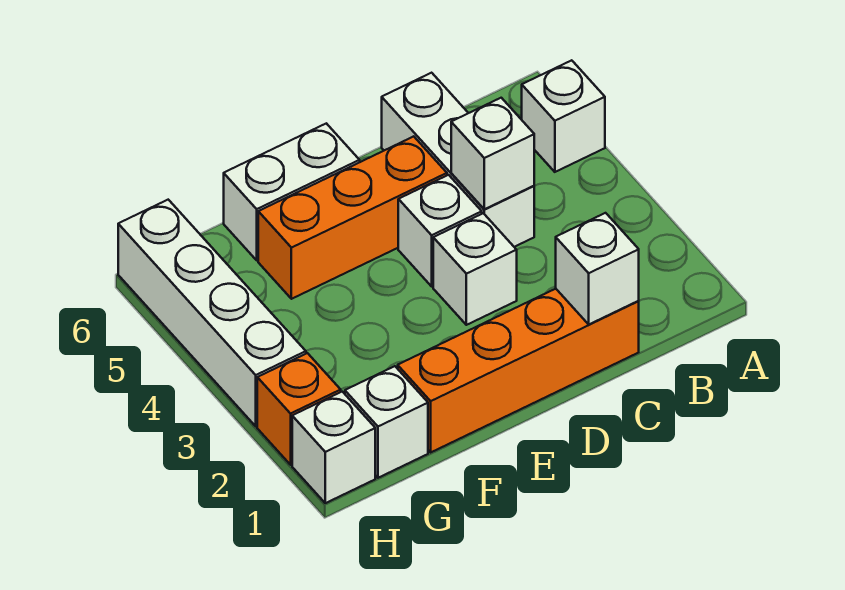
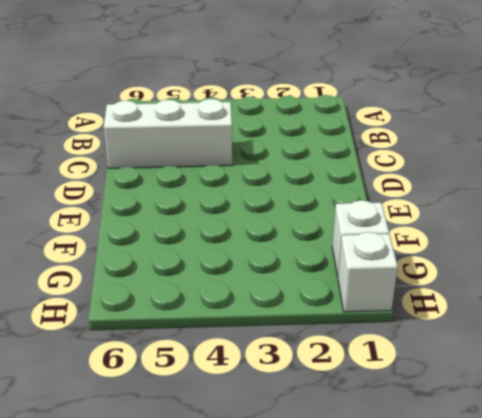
none -> white 1x1 brick [522,60,605,172]
none -> orange 1x4 brick [398,289,639,452]
none -> white 1x1 brick [433,213,517,325]

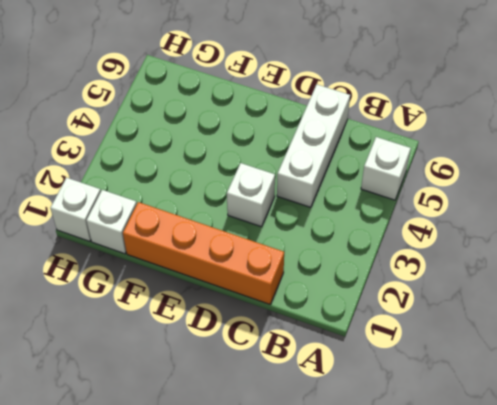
none -> white 1x1 brick [398,175,482,286]
none -> orange 1x3 brick [258,136,447,299]
none -> white 1x2 brick [224,123,360,260]

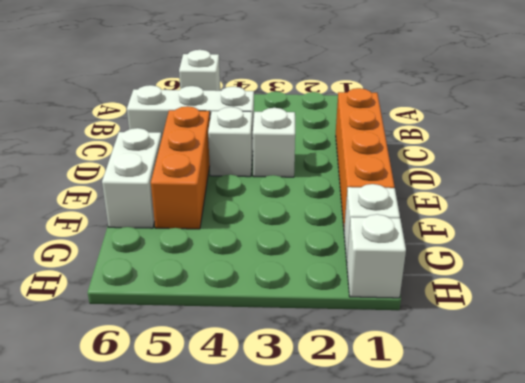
none -> orange 1x1 brick [257,353,341,465]
none -> white 1x4 brick [118,200,306,426]
none -> white 1x1 brick [556,213,639,324]

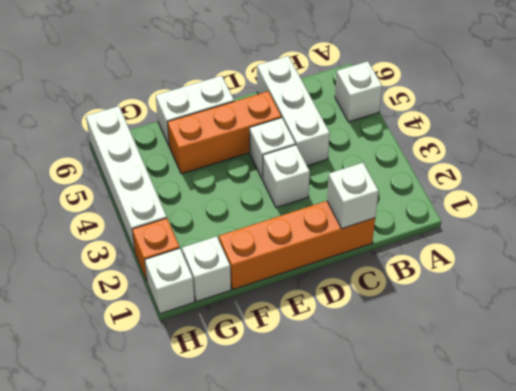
none -> white 1x1 brick [451,98,534,209]

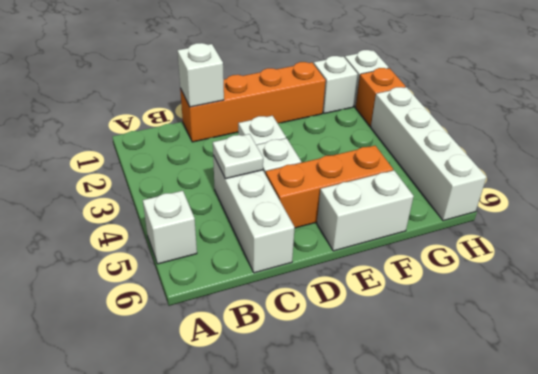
white 1x1 plate [213,134,263,179] -> white 1x1 brick [451,98,534,209]

